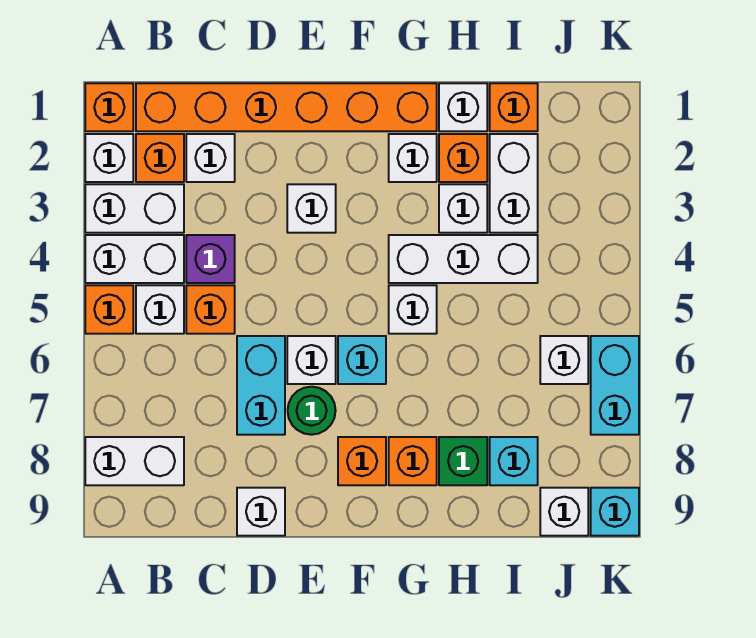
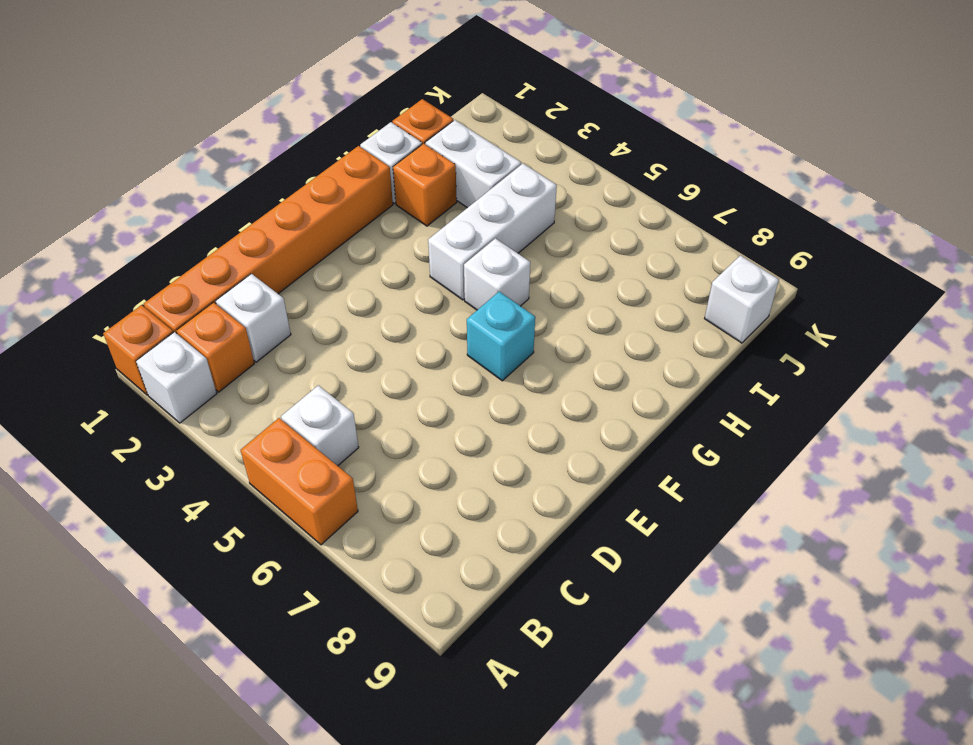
orange 1x2 brick [241,418,358,545] -> orange 1x1 brick [85,285,133,334]
none -> white 1x2 brick [85,184,184,233]
none -> white 1x2 brick [85,235,184,283]
none -> white 1x2 brick [85,437,184,485]
none -> purple 1x1 brick [186,235,235,283]

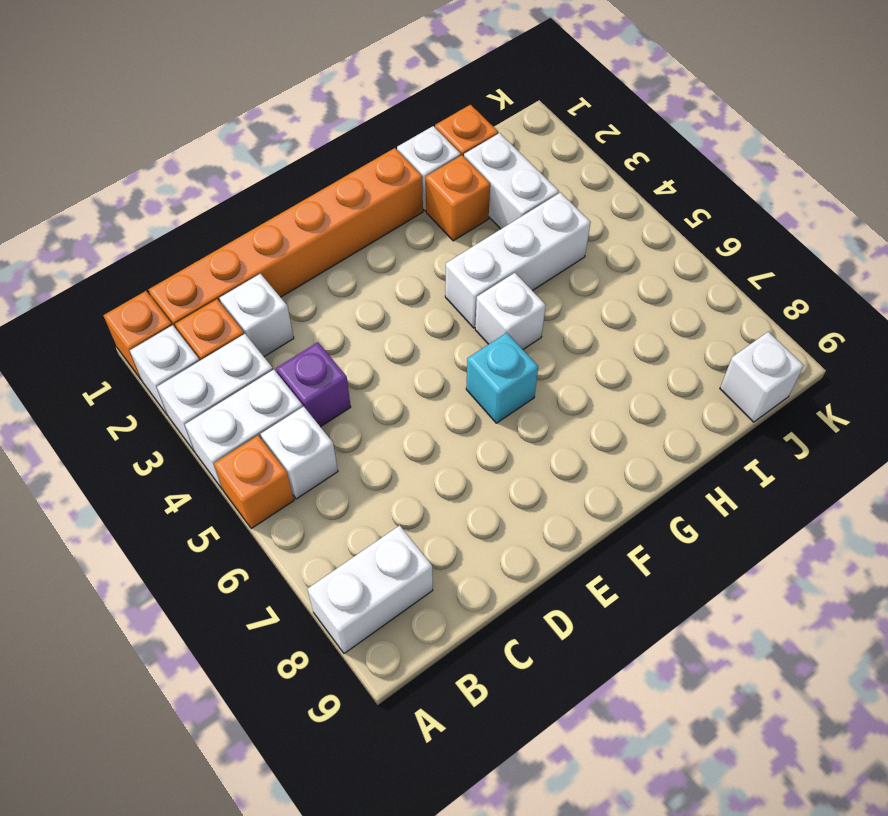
none -> orange 1x1 brick [186,285,235,334]
none -> cyan 1x2 brick [237,336,285,435]
none -> white 1x1 brick [237,488,285,536]
none -> white 1x1 brick [287,184,336,233]

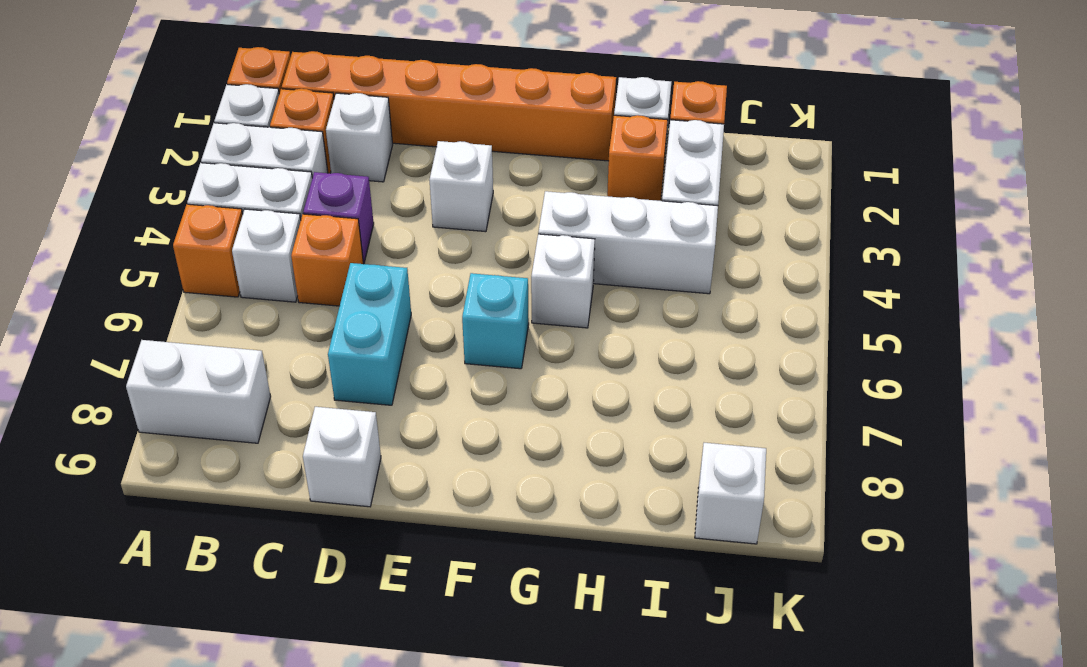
none -> white 1x1 brick [287,336,336,384]
none -> green 1x1 round brick [288,387,336,435]
none -> orange 1x1 brick [338,437,386,485]
none -> white 1x1 brick [389,134,437,182]

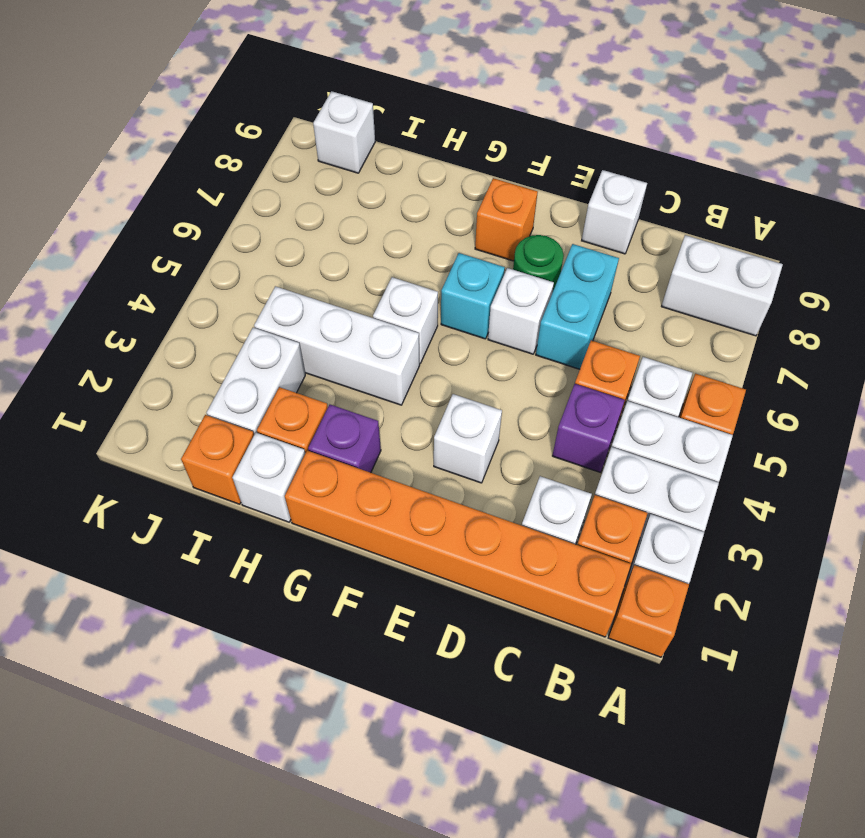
purple 1x1 brick [308,405,381,473] -> white 1x1 brick [389,134,437,182]
none -> orange 1x1 brick [389,437,437,485]
none -> white 1x1 brick [439,184,487,233]
none -> green 1x1 brick [439,437,487,485]
none -> cyan 1x1 brick [490,437,538,485]

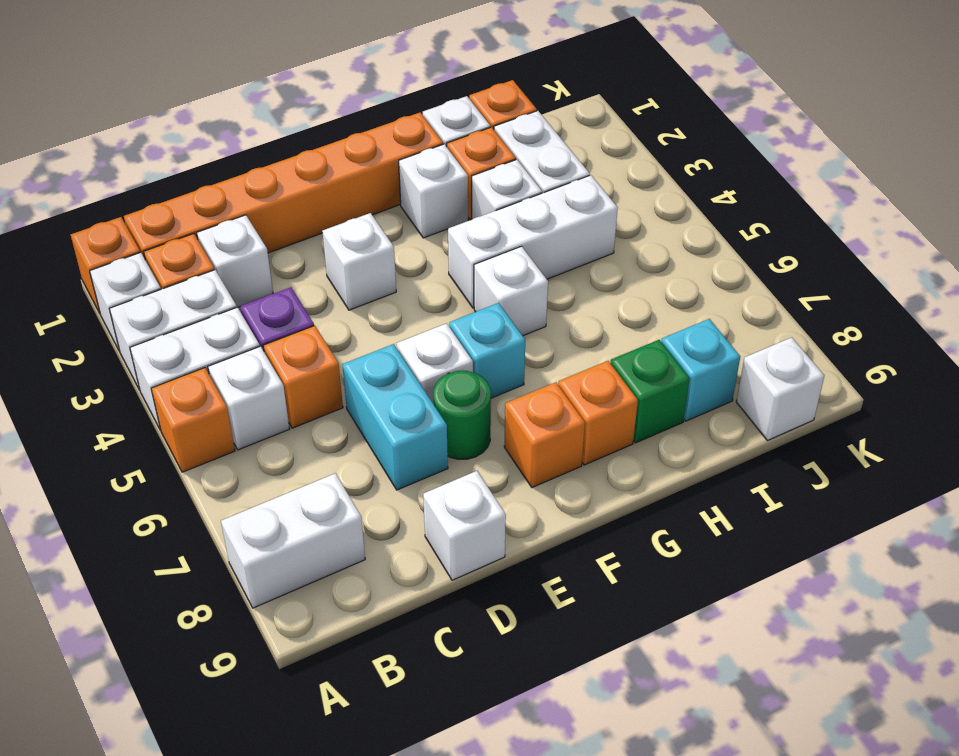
none -> white 1x1 brick [540,336,588,384]
none -> cyan 1x2 brick [591,336,639,435]
none -> cyan 1x1 brick [591,488,639,536]

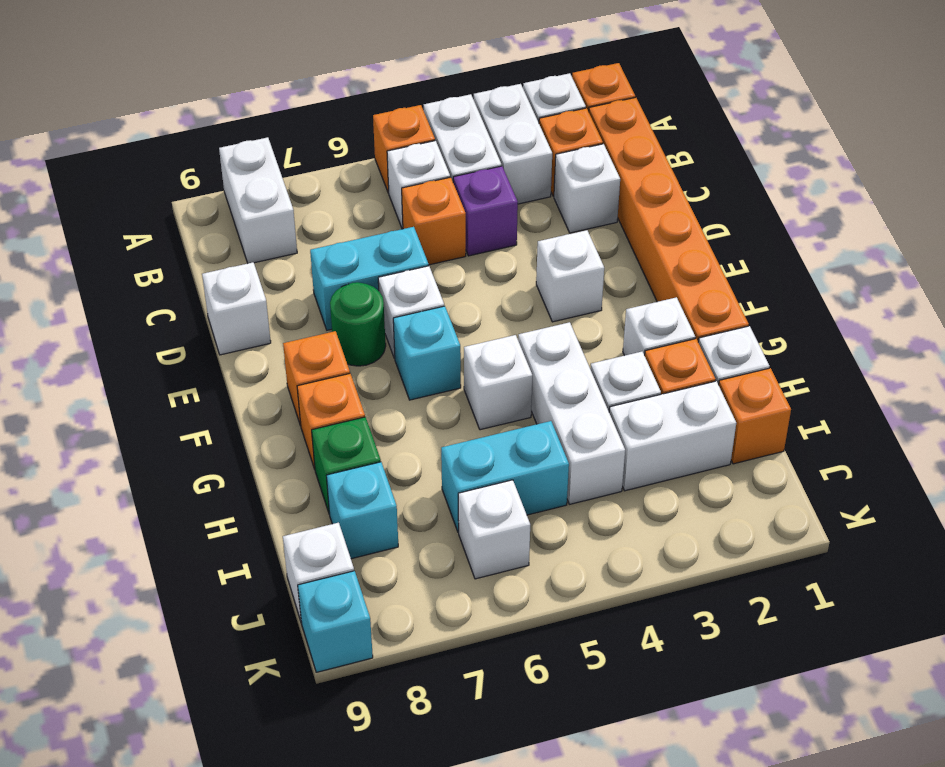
cyan 1x2 brick [441,421,569,532] -> cyan 1x2 brick moved to [591,336,639,435]

